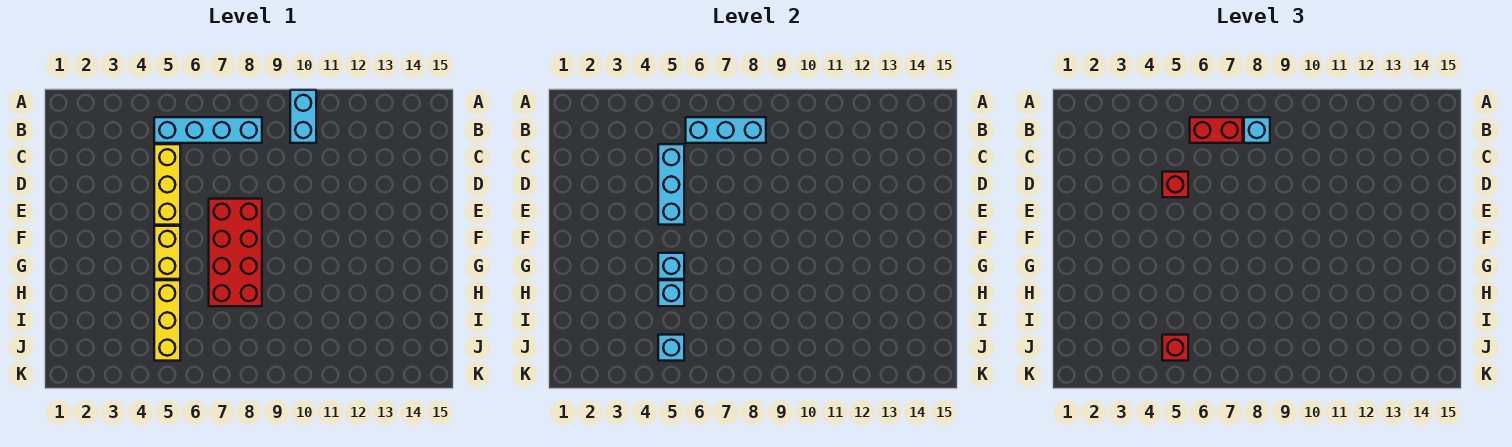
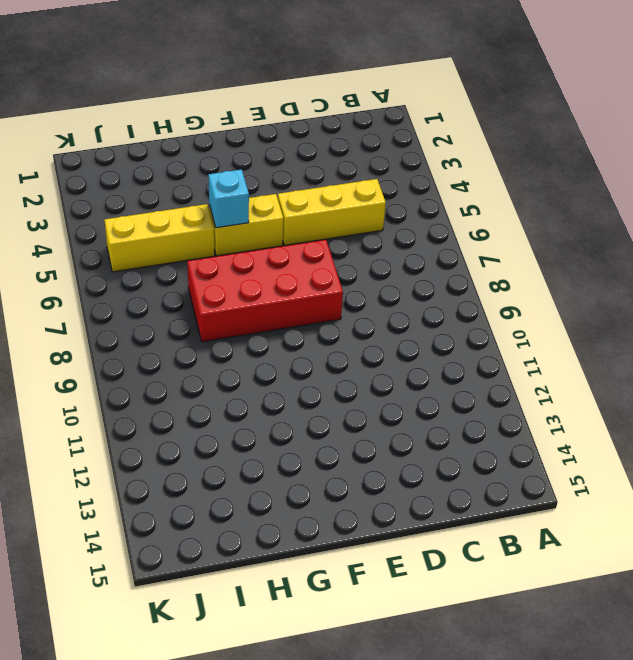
none -> cyan 1x2 brick [290,90,316,143]
none -> cyan 1x4 brick [154,117,262,143]
none -> cyan 1x3 brick [686,117,766,143]

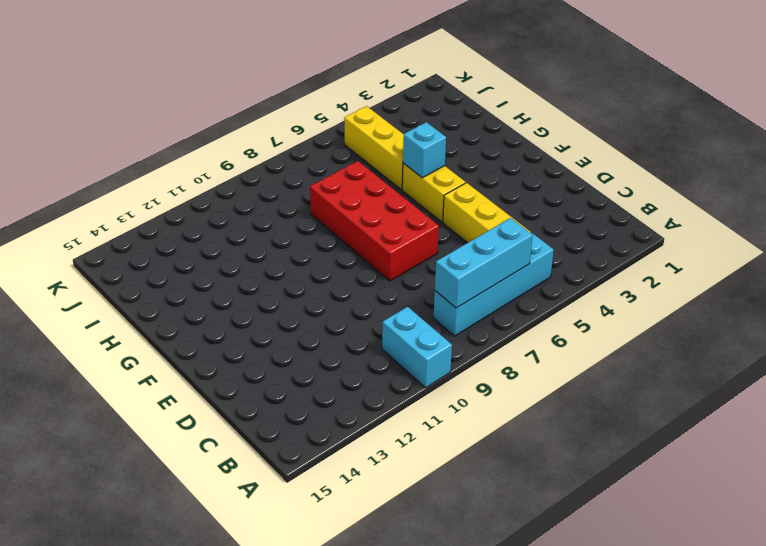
none -> cyan 1x3 brick [658,144,684,225]
none -> cyan 1x1 brick [658,280,684,306]
none -> cyan 1x1 brick [658,335,684,361]

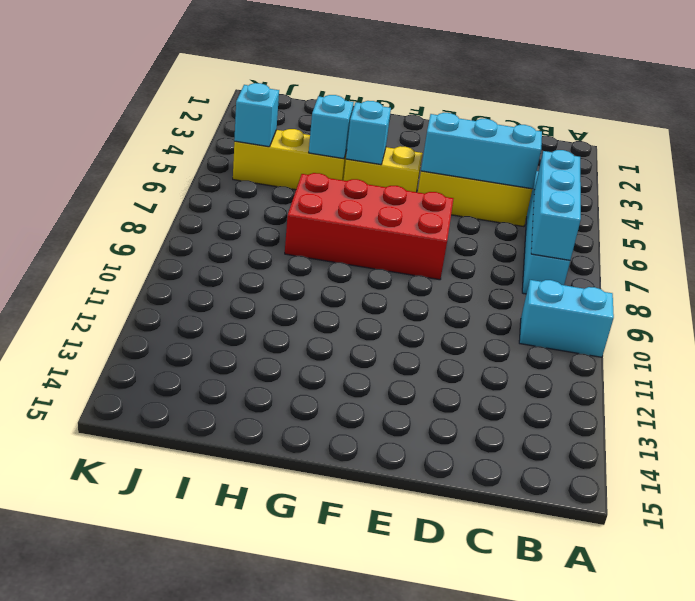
none -> red 1x2 brick [1190,117,1243,143]
none -> cyan 1x1 brick [1244,117,1270,143]
none -> red 1x1 brick [1162,172,1188,197]

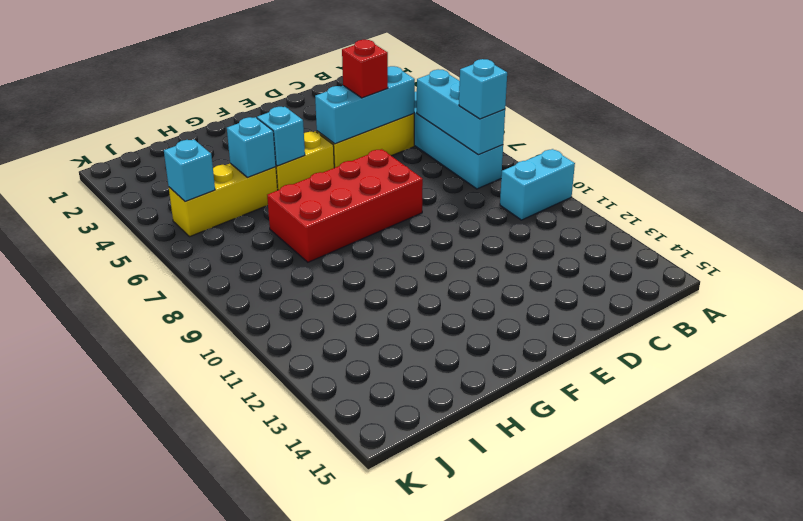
none -> red 1x2 brick [1190,117,1243,143]
none -> red 1x1 brick [1162,335,1188,361]

